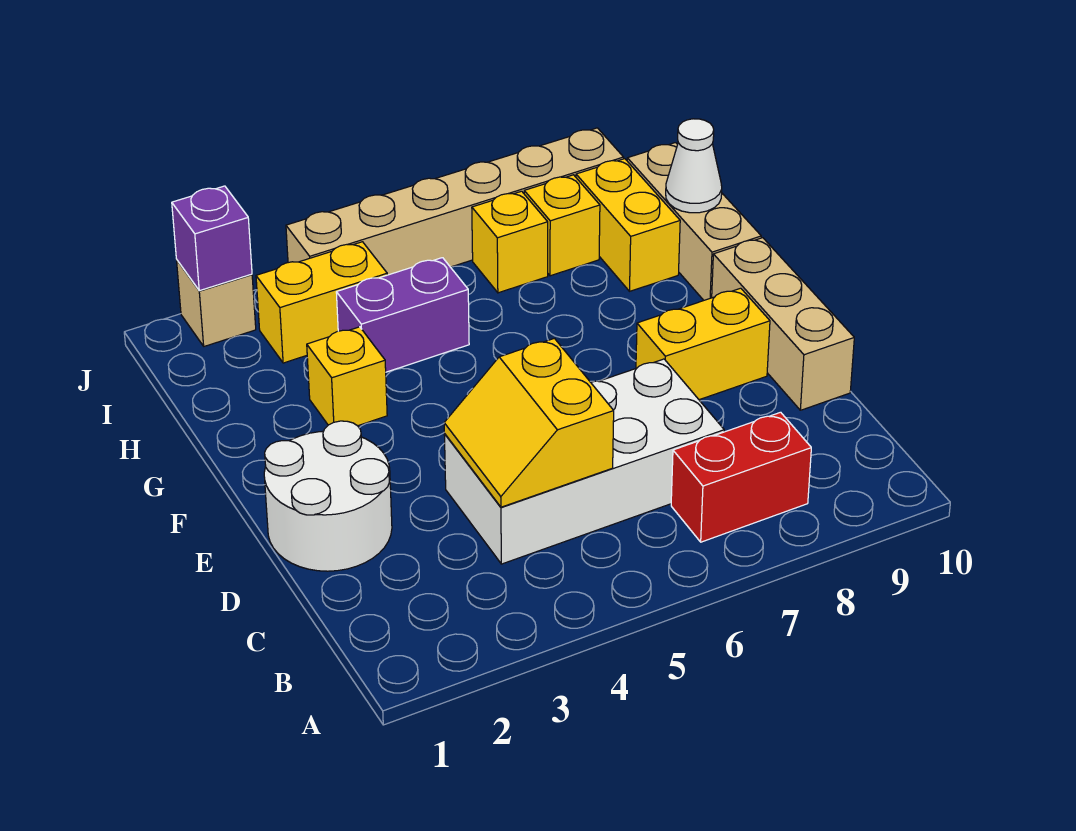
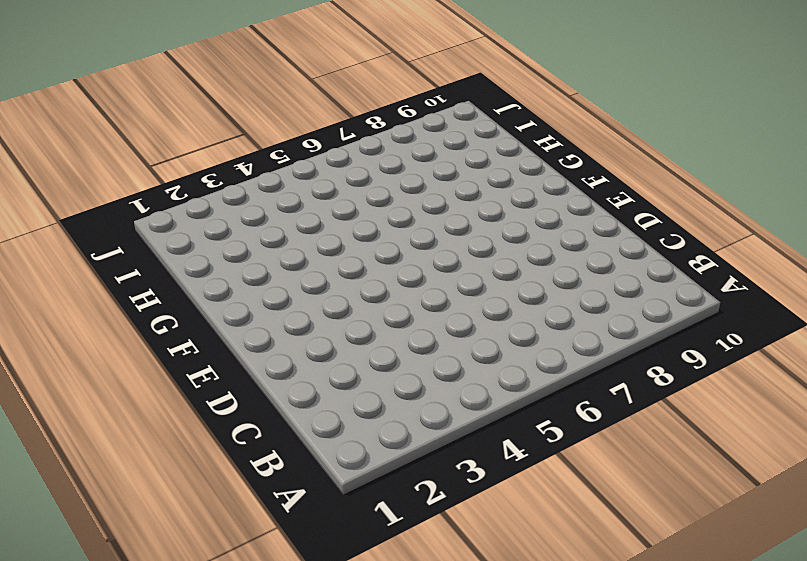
none -> red 1x2 brick [671,412,811,542]
none -> white 2x4 brick [444,359,724,564]
none -> white 2x2 round brick [264,421,392,571]

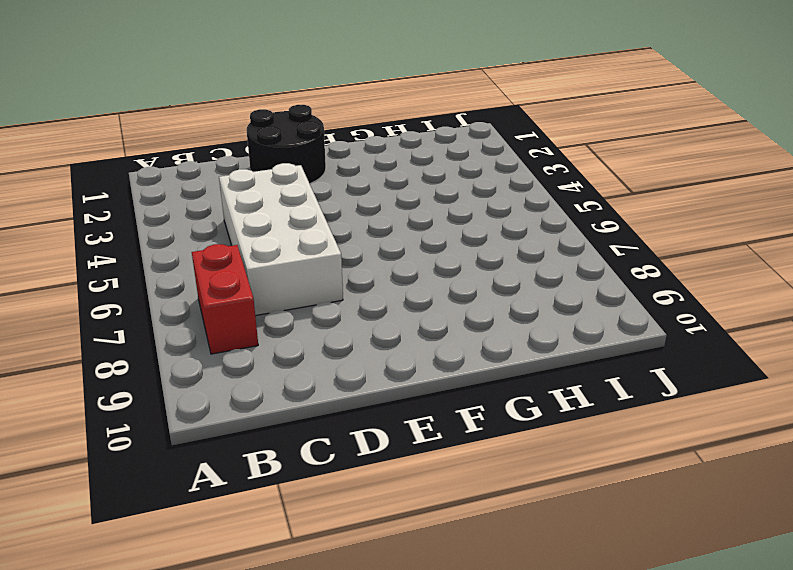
black 2x2 round brick [247,105,326,184] -> white 2x2 round brick [264,421,392,571]
none -> tan 1x3 brick [712,238,854,410]
none -> yellow 1x2 brick [636,288,770,400]
none -> yellow 1x1 brick [307,327,387,426]

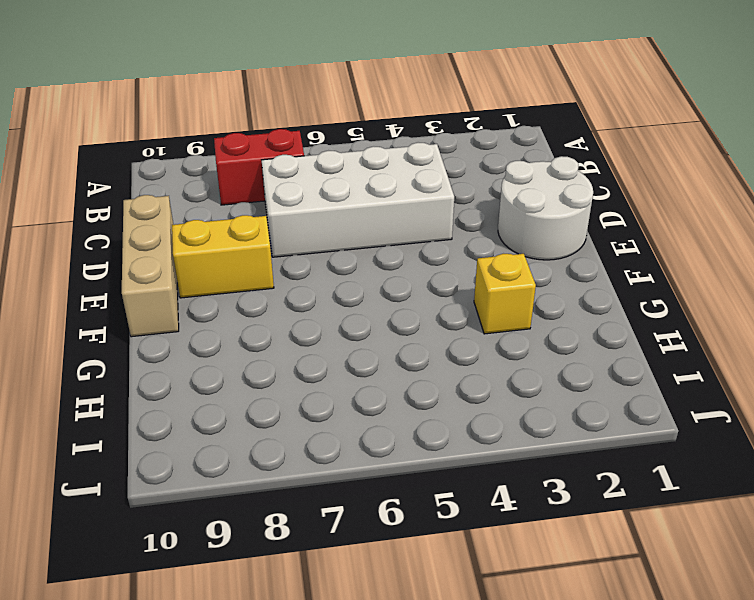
none -> tan 1x3 brick [627,143,761,300]
none -> purple 1x2 brick [336,258,469,372]
none -> yellow 1x2 brick [576,159,680,291]

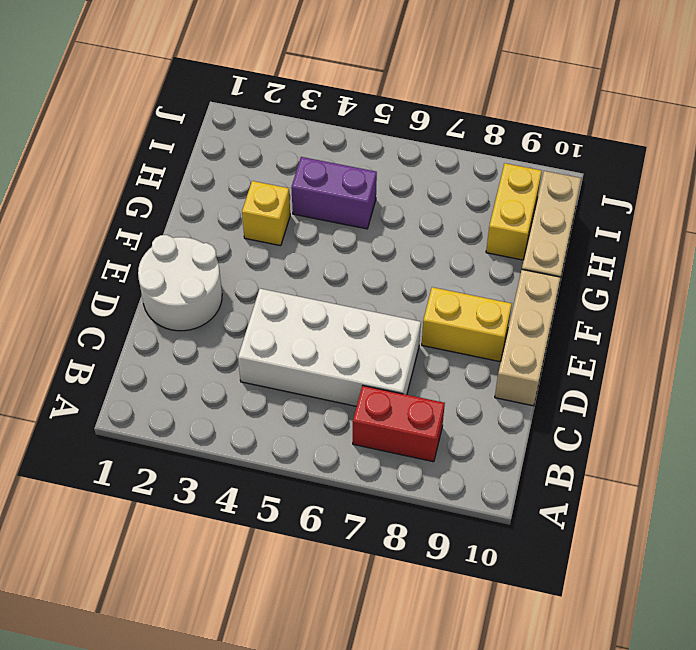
none -> yellow 1x2 brick [256,242,387,363]
none -> yellow 1x1 brick [472,191,548,293]
none -> yellow 1x1 brick [524,175,600,276]

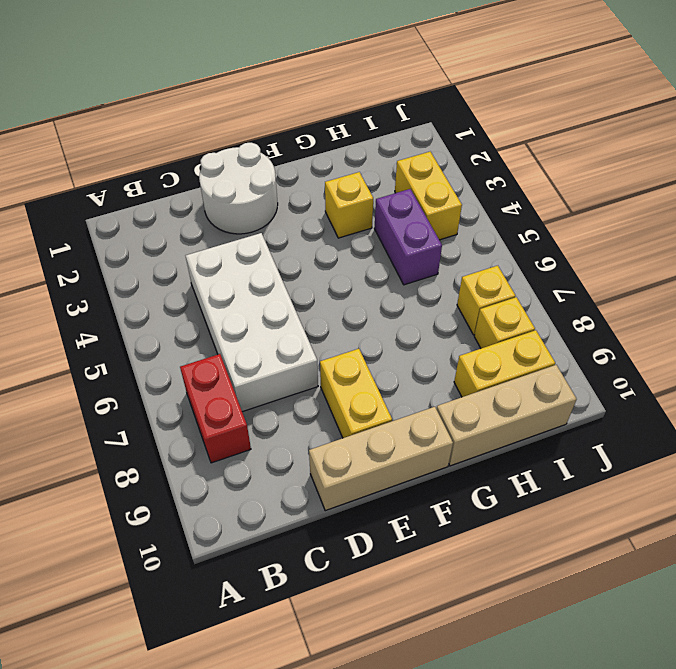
none -> tan 1x1 brick [177,260,256,346]
none -> tan 1x6 brick [286,128,624,275]
none -> yellow 2x2 slope [444,338,614,507]

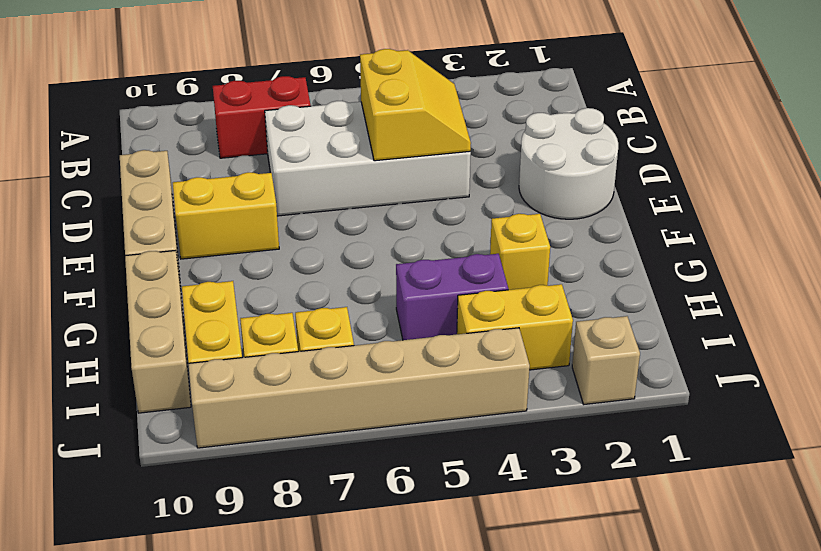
none -> white 1x1 cone [666,119,722,213]
none -> purple 1x1 brick [172,186,252,291]

